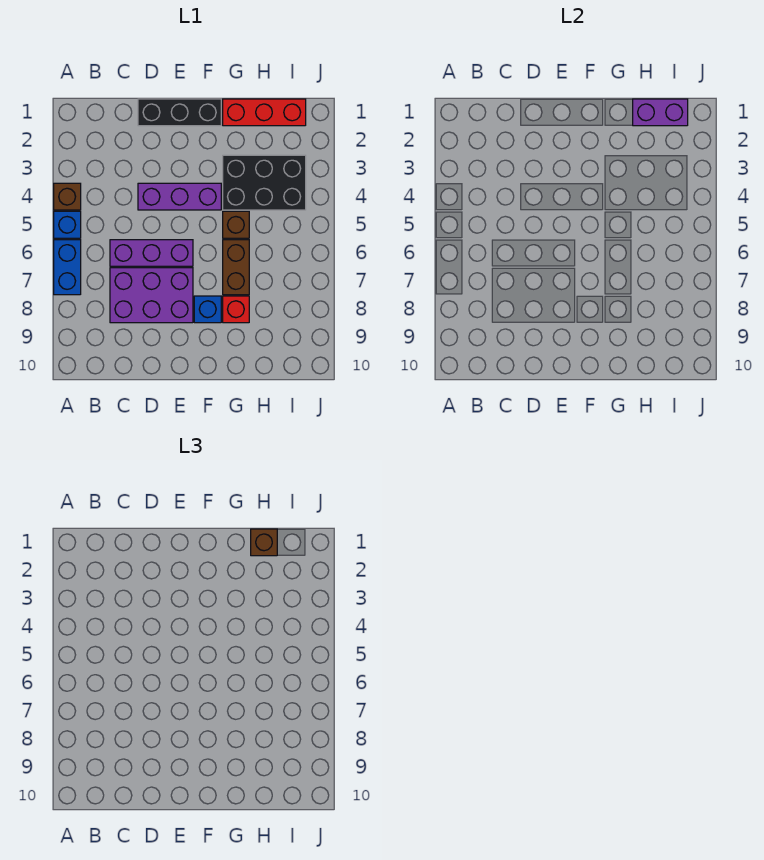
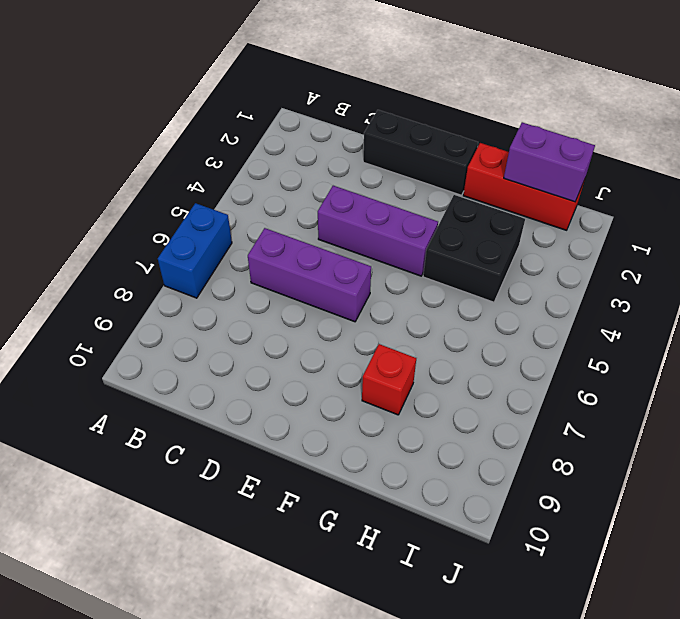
black 2x2 brick [423,195,525,302] -> black 2x3 brick [223,155,306,210]
none -> brown 1x1 brick [54,183,81,210]
none -> blue 1x1 brick [54,211,81,238]
none -> purple 2x3 brick [110,268,193,323]

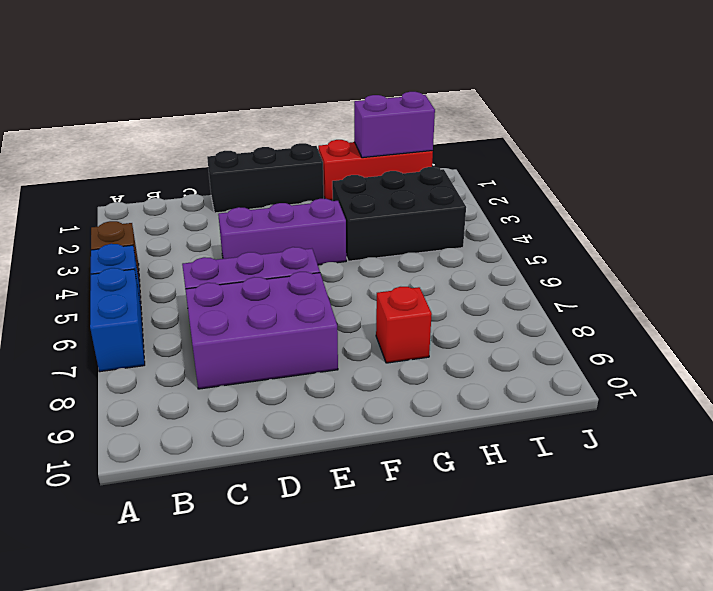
none -> blue 1x1 brick [194,296,221,323]
none -> brown 1x1 brick [223,211,249,238]
none -> brown 1x2 brick [223,240,249,295]

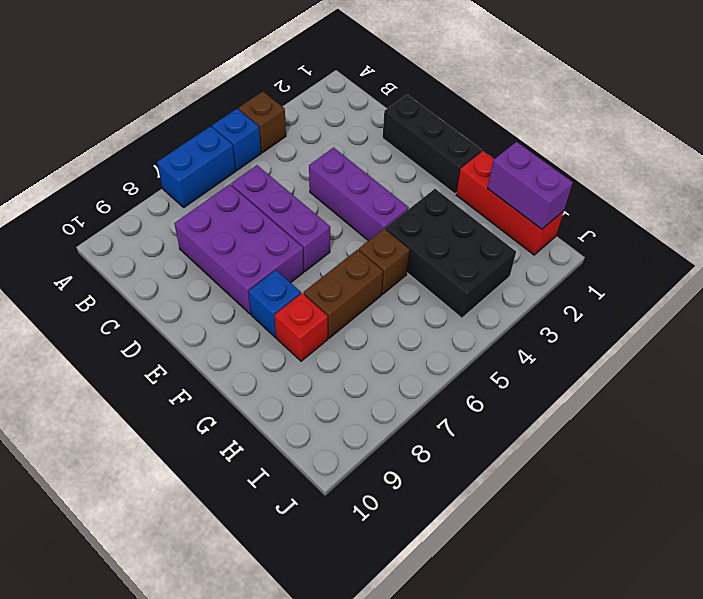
none -> brown 1x1 brick [251,529,277,556]

